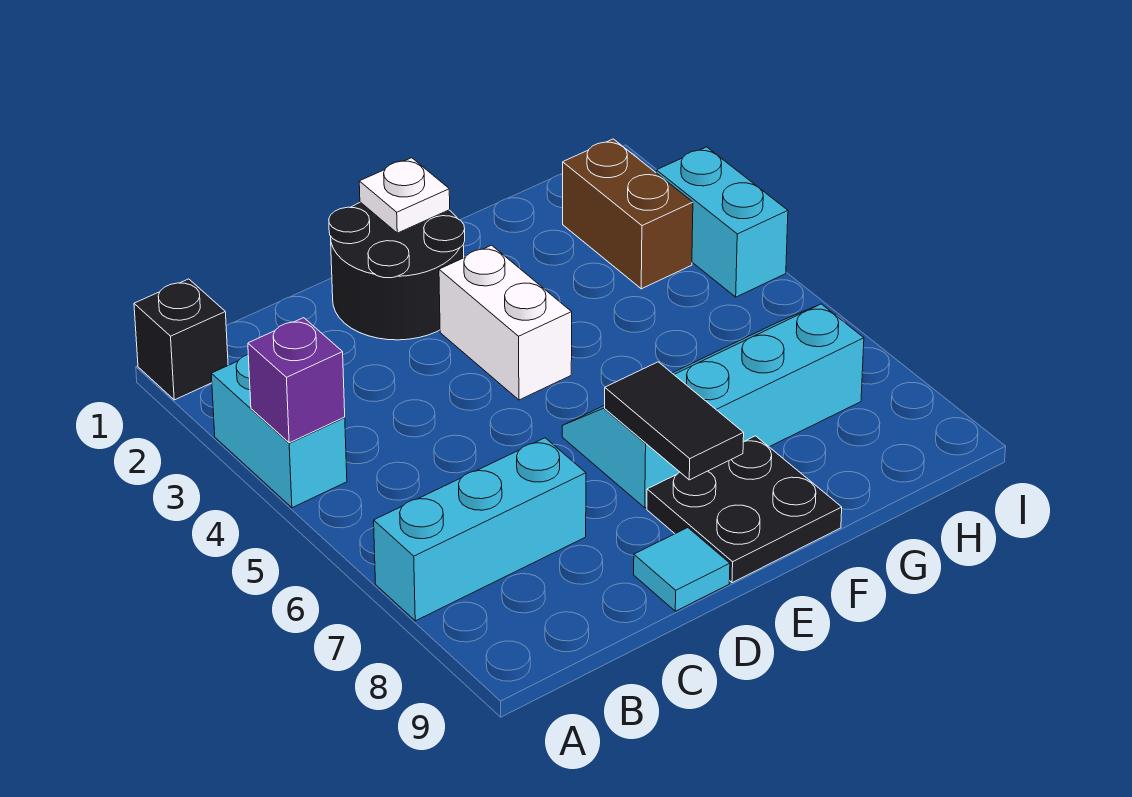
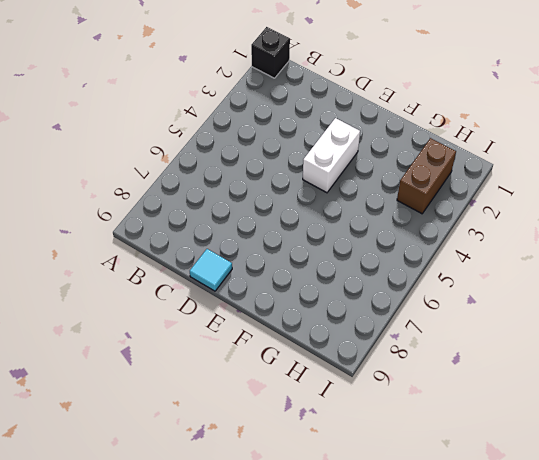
none -> cyan 1x2 brick [211,355,347,508]
none -> cyan 1x3 brick [374,438,586,621]
none -> black 2x2 round brick [329,202,465,340]

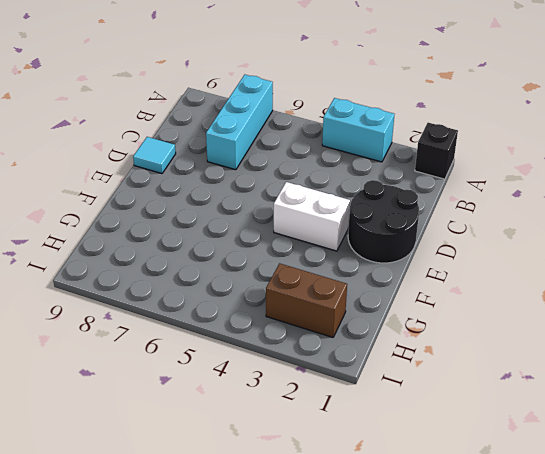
none -> cyan 2x4 slope [562,304,864,508]
none -> black 2x2 plate [647,436,842,583]
none -> cyan 1x2 brick [656,147,788,297]

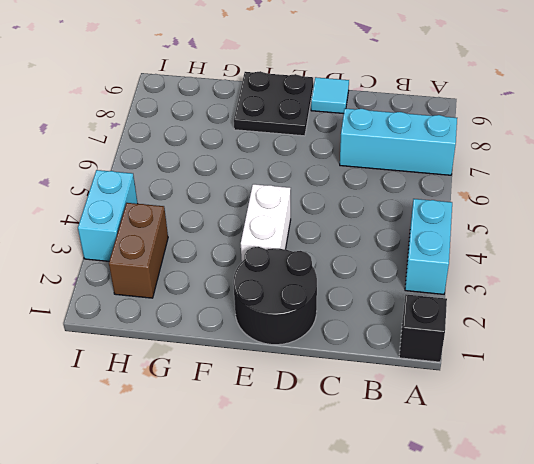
none -> cyan 2x4 slope [562,304,864,508]
none -> purple 1x1 brick [248,318,345,443]
none -> white 1x1 plate [359,158,450,233]

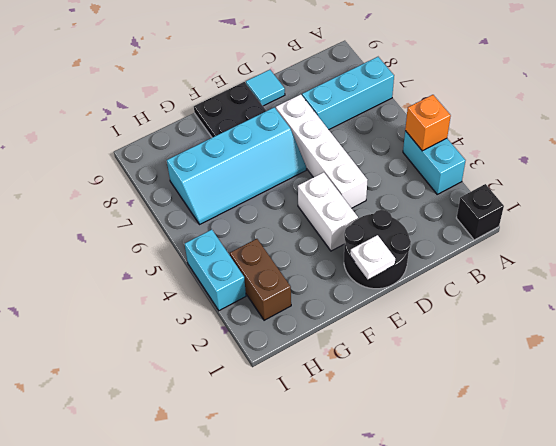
orange 1x1 brick [405,95,451,151] -> purple 1x1 brick [248,318,345,443]
white 1x4 brick [276,94,367,208] -> none
none -> black 1x2 tile [605,362,744,480]

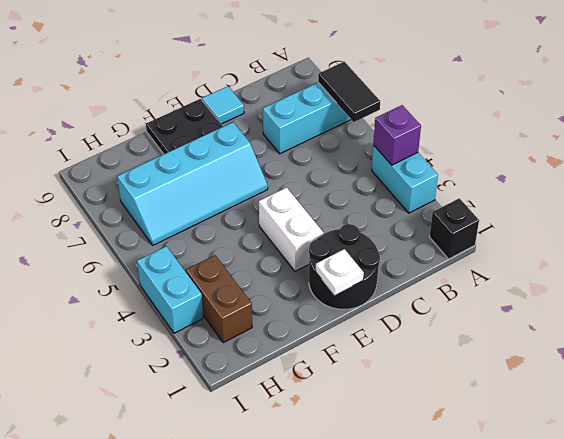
black 1x2 tile [318,62,380,122] -> black 1x2 tile moved to [605,362,744,480]

